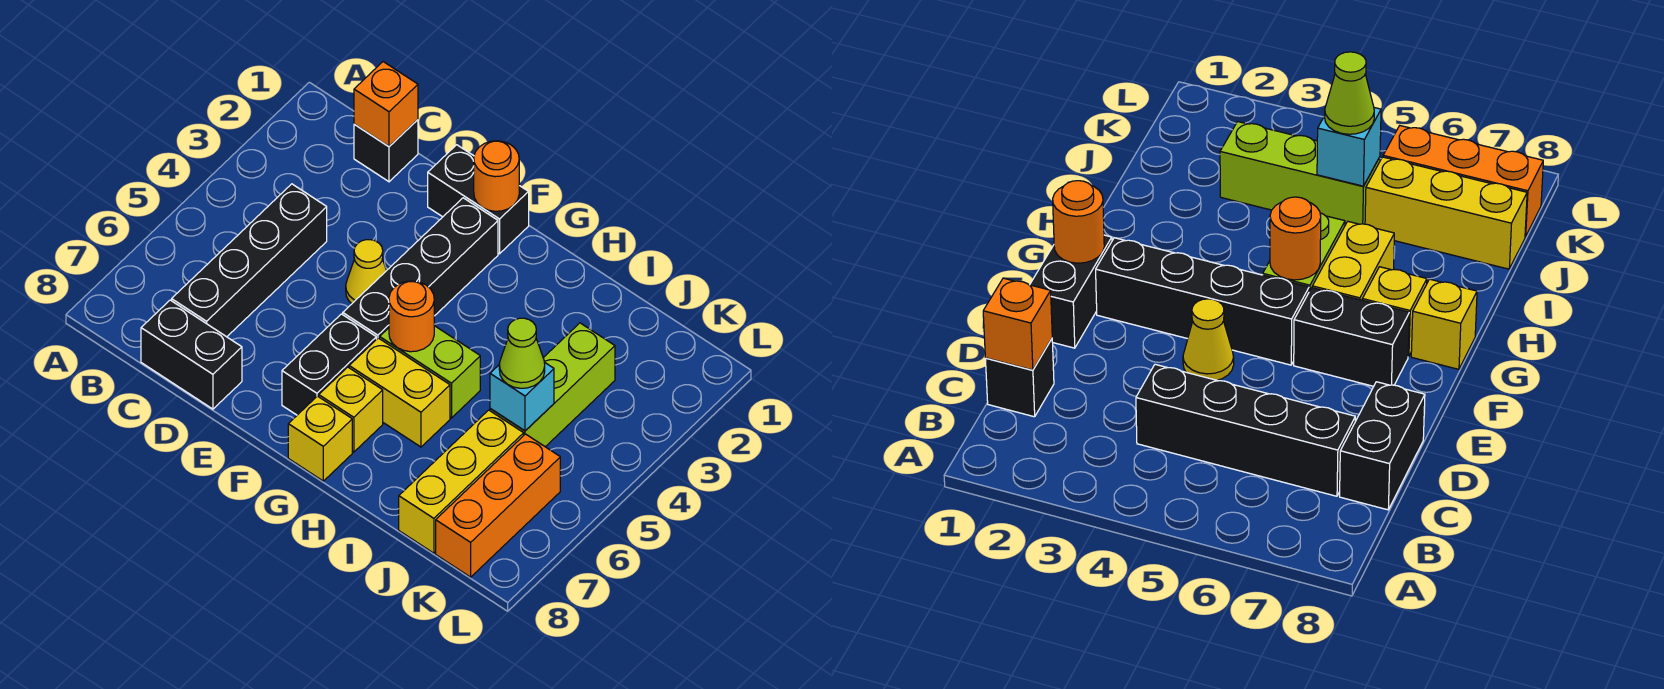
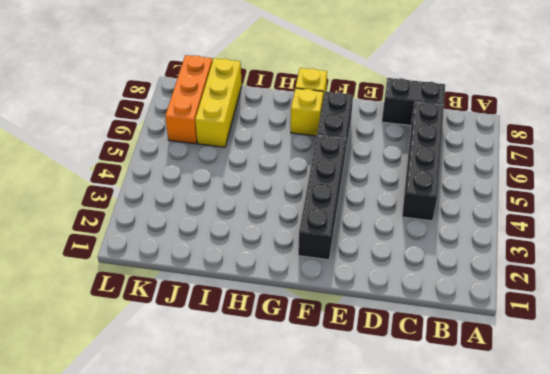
none -> black 1x1 brick [354,120,418,182]
none -> black 1x2 brick [428,145,529,254]
none -> yellow 1x1 cone [346,240,387,303]

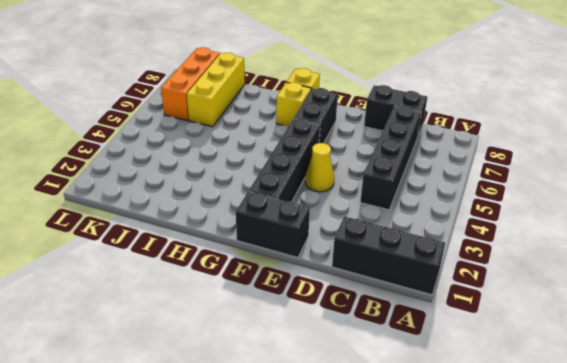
black 1x3 brick [332,216,445,295] -> black 1x1 brick [354,120,418,182]
none -> lime 1x2 brick [380,326,480,418]
none -> yellow 1x2 brick [349,338,450,447]
none -> lime 1x3 brick [490,323,615,447]

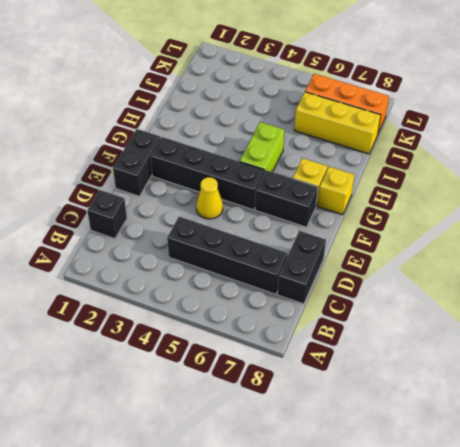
none -> yellow 1x2 brick [349,338,450,447]
none -> lime 1x3 brick [490,323,615,447]
none -> orange 1x1 brick [354,62,418,146]

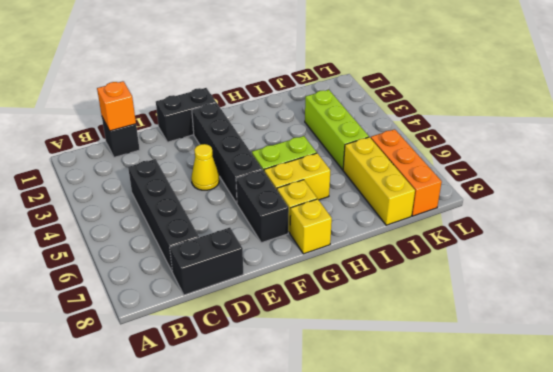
none -> orange 1x1 round brick [474,141,519,211]
none -> orange 1x1 round brick [389,281,434,352]
none -> cyan 1x1 brick [490,362,554,431]

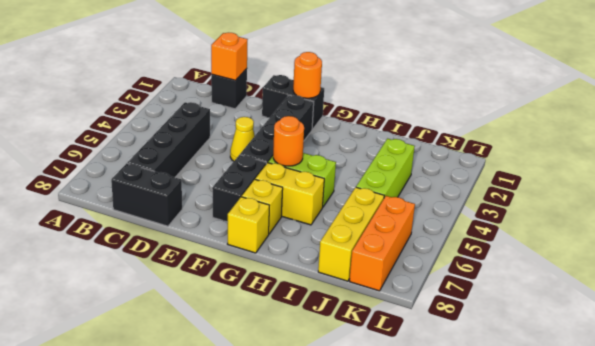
none -> cyan 1x1 brick [490,362,554,431]
none -> lime 1x1 cone [499,318,545,388]

